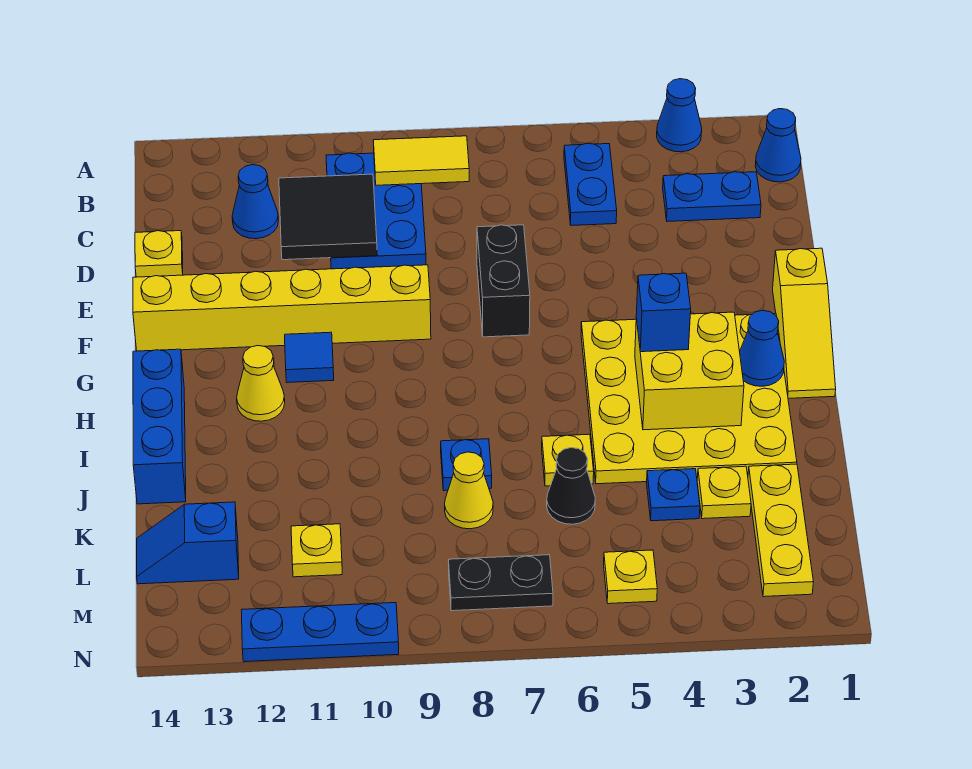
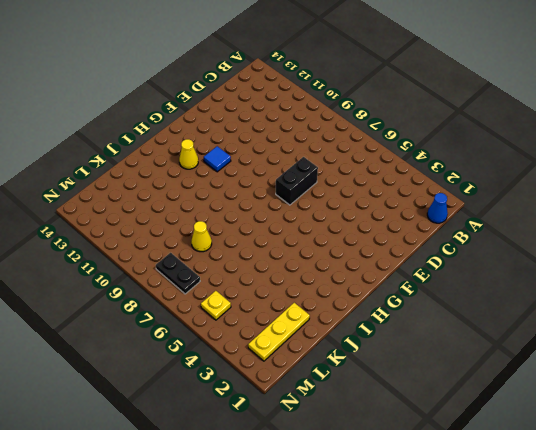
none -> blue 1x1 cone [657,79,702,152]
none -> blue 1x2 plate [564,143,617,226]
none -> blue 2x3 plate [326,153,426,269]
none -> blue 1x2 plate [663,172,761,222]

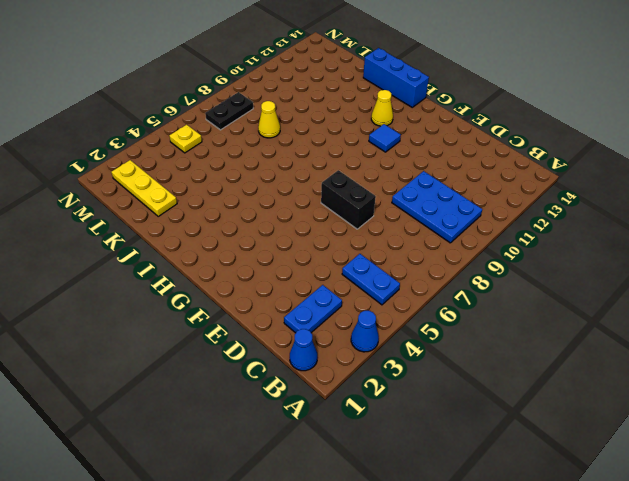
none -> blue 1x1 cone [232,165,278,239]
none -> yellow 1x1 plate [135,231,183,277]
none -> yellow 1x3 slope [773,248,836,398]
none -> yellow 1x6 brick [133,265,431,351]

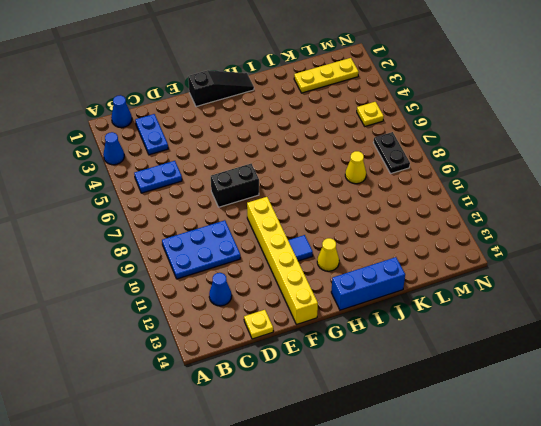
black 1x3 slope [188,70,254,107] -> yellow 1x3 slope [773,248,836,398]
none -> yellow 4x4 plate [581,313,797,484]
none -> yellow 1x1 plate [542,434,594,486]
none -> blue 1x1 plate [441,439,492,491]
none -> yellow 1x1 plate [697,466,751,519]

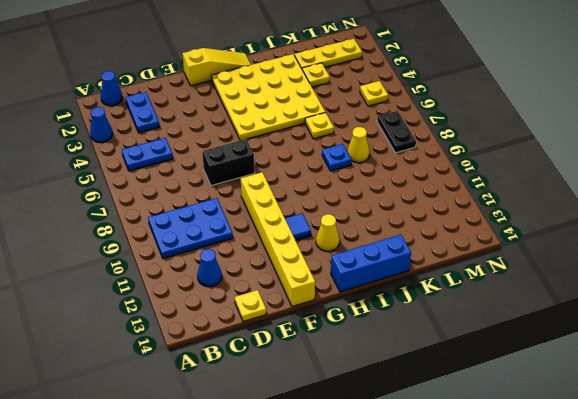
none -> blue 1x1 plate [647,469,700,521]
none -> black 1x1 cone [547,448,595,524]
none -> yellow 1x1 plate [291,524,342,577]
none -> blue 1x2 slope [137,502,239,584]

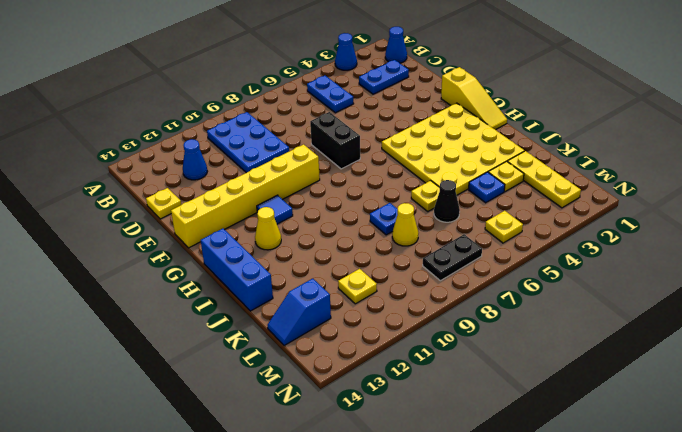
none -> blue 1x3 plate [241,603,399,662]
none -> yellow 1x2 tile [373,136,469,185]
none -> black 2x2 tile [279,174,377,260]
none -> blue 1x1 cone [740,310,784,386]

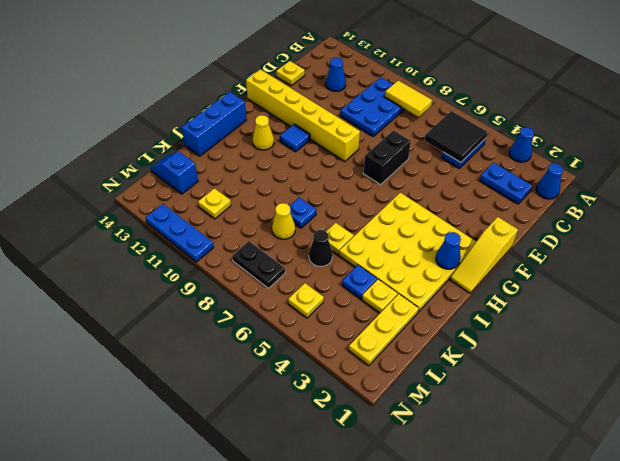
black 2x2 tile [424,111,488,163] -> black 2x2 tile moved to [279,174,377,260]
none -> yellow 2x2 brick [635,312,744,430]
none -> blue 1x1 brick [636,273,691,352]

